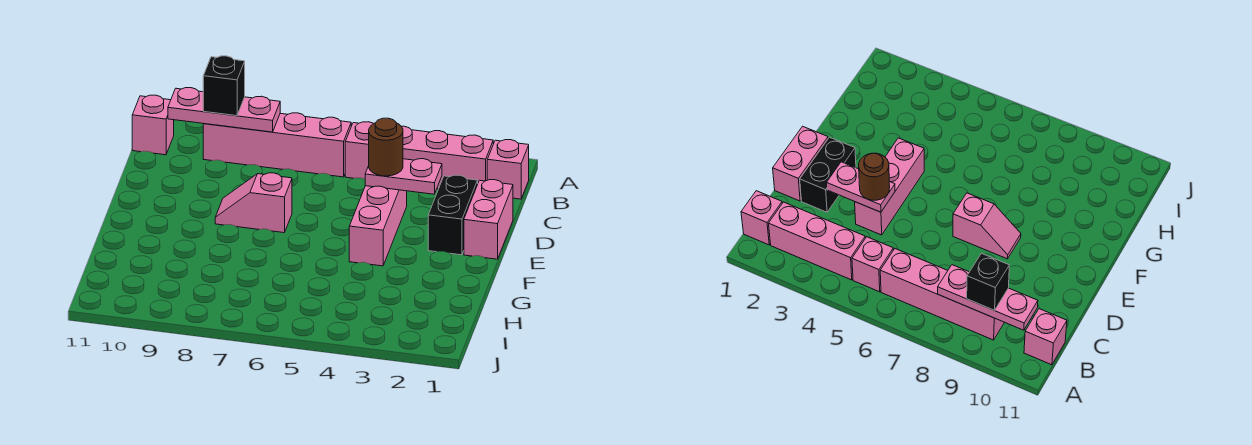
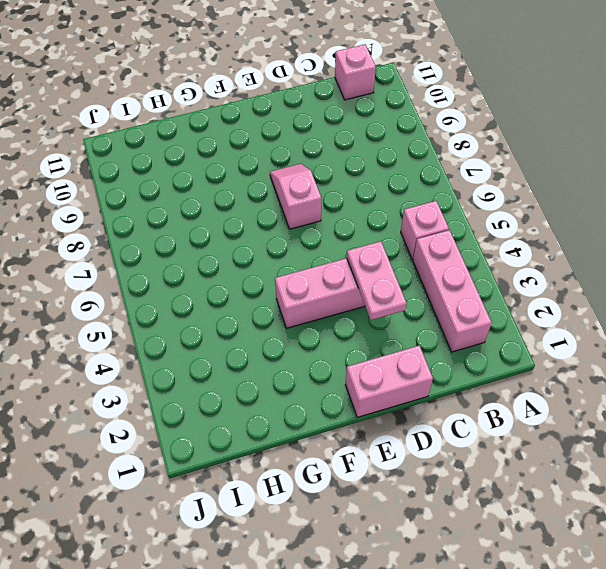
none -> pink 1x1 brick [487,140,529,199]
none -> pink 1x4 brick [203,113,351,177]
none -> black 1x2 brick [428,175,478,255]

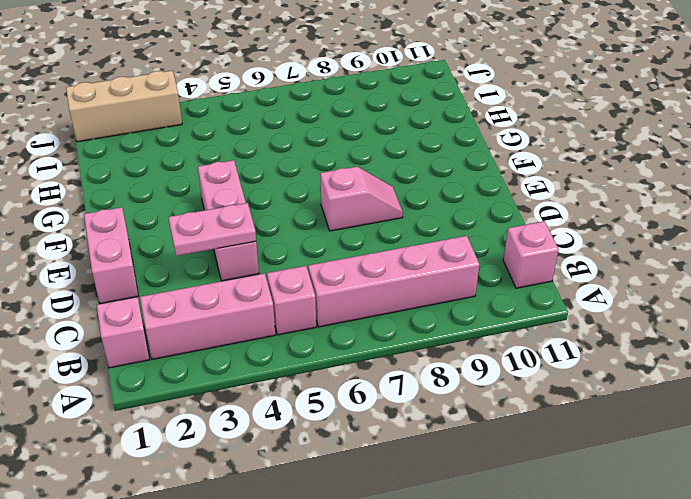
tan 1x3 brick [66,70,182,142] -> none
none -> black 1x2 brick [428,175,478,255]
none -> pink 1x3 plate [168,88,280,132]
none -> black 1x1 brick [203,56,245,116]

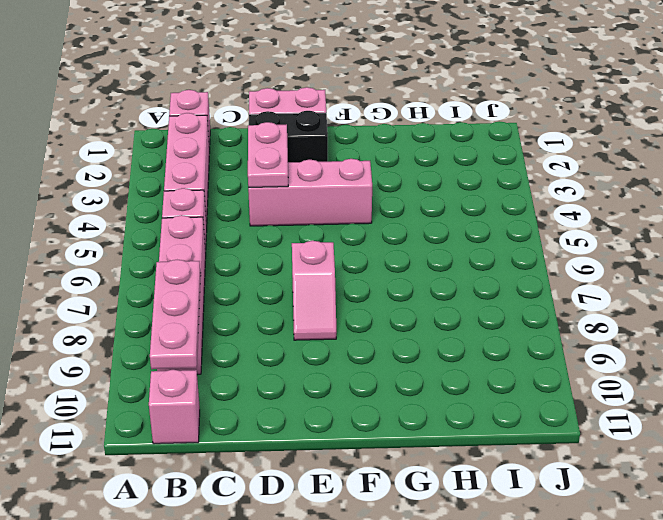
none -> black 1x1 brick [203,56,245,116]
none -> brown 1x1 round brick [369,118,403,176]

